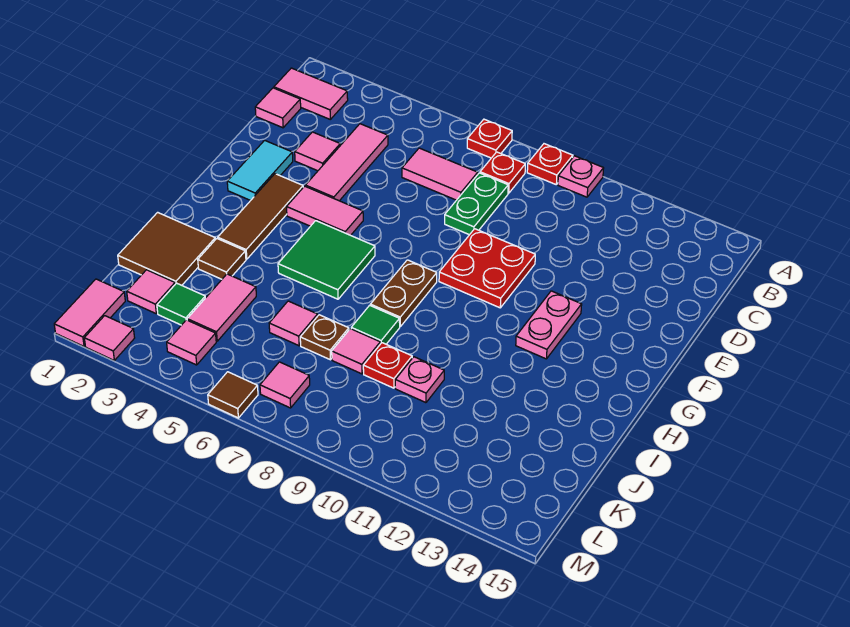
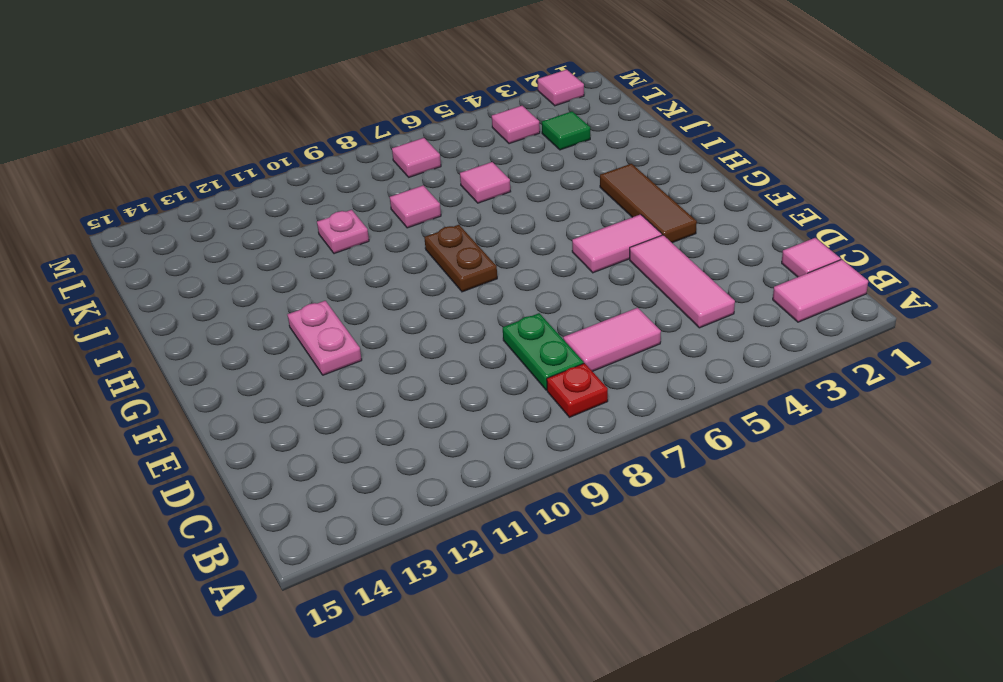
none -> red 1x1 plate [467,119,512,158]
none -> red 1x1 plate [527,144,573,184]
none -> pink 1x1 plate [558,156,604,197]
none -> pink 1x1 tile [295,132,340,171]

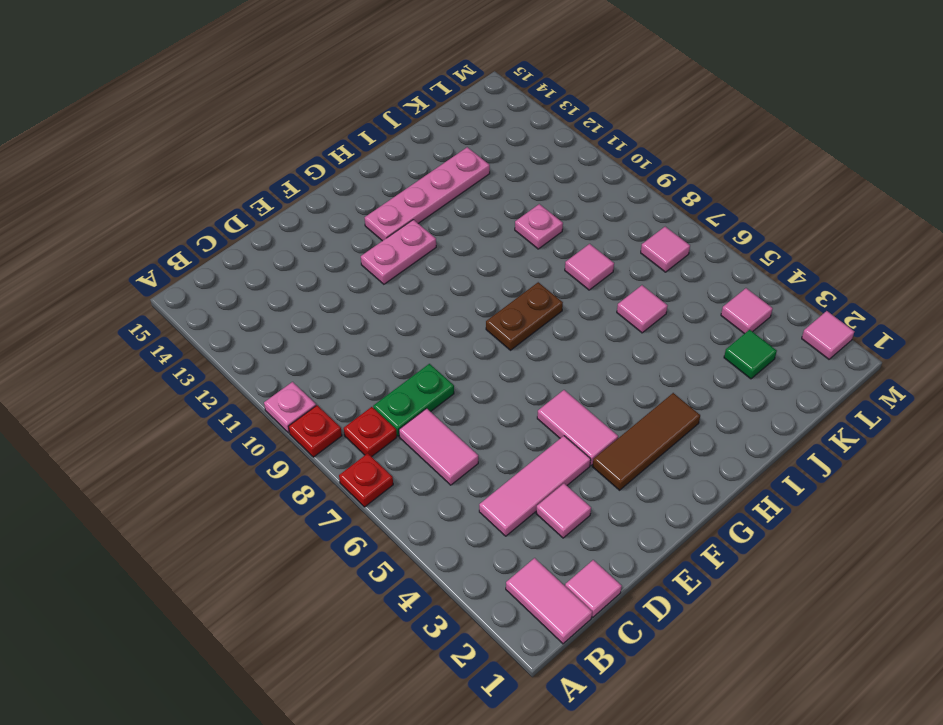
pink 1x4 plate [365,147,490,241] -> none
none -> cyan 1x2 tile [227,140,293,201]
none -> red 2x2 plate [439,229,535,308]
none -> green 2x2 tile [278,221,375,299]
none -> brown 2x2 tile [118,212,215,285]

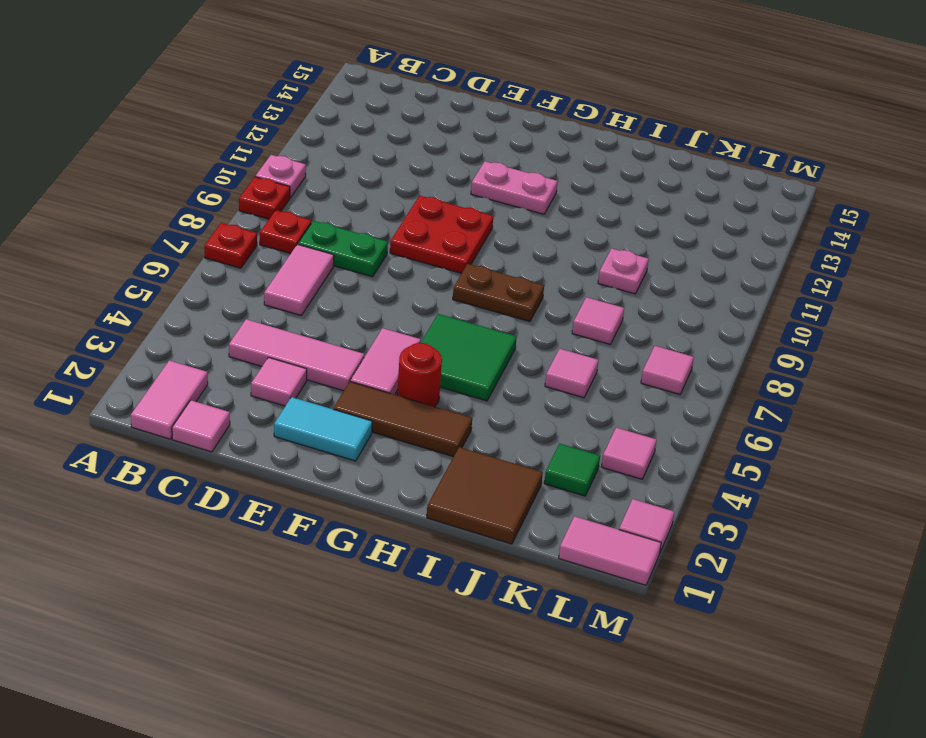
red 1x1 round brick [397,343,442,407] -> none
none -> brown 1x1 tile [198,238,246,279]
none -> green 1x1 tile [351,305,400,344]
none -> pink 1x2 tile [187,274,256,341]
none -> brown 1x1 plate [300,315,349,360]

